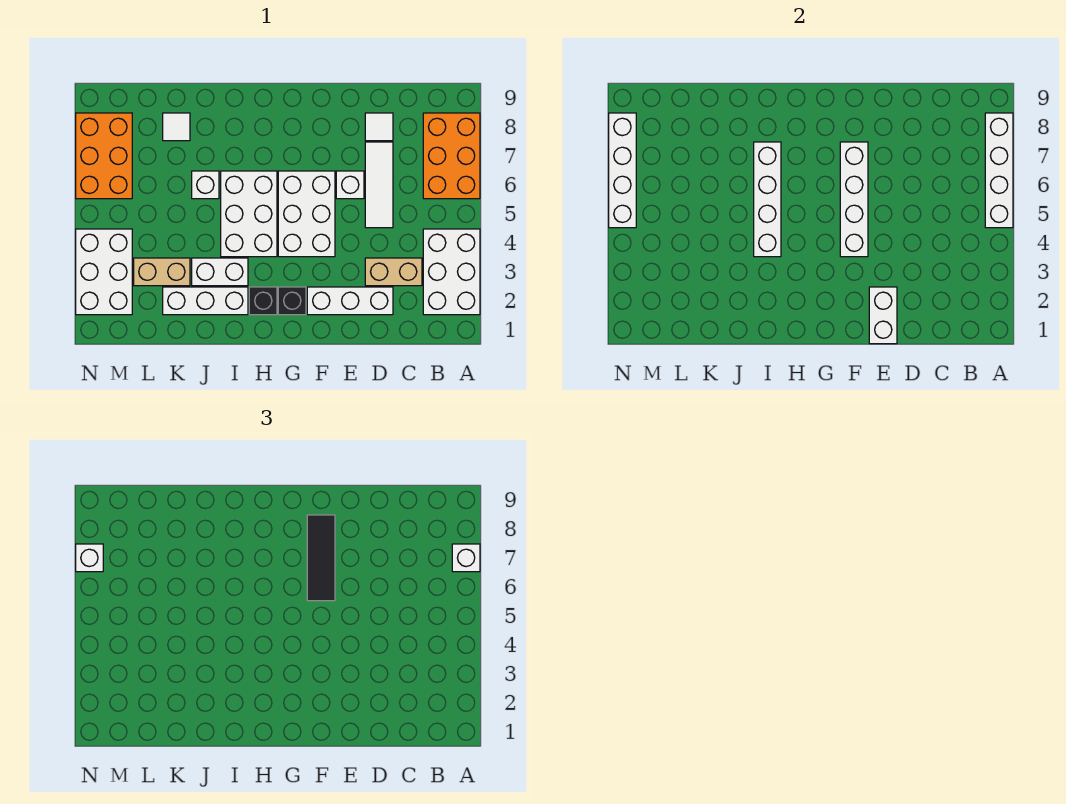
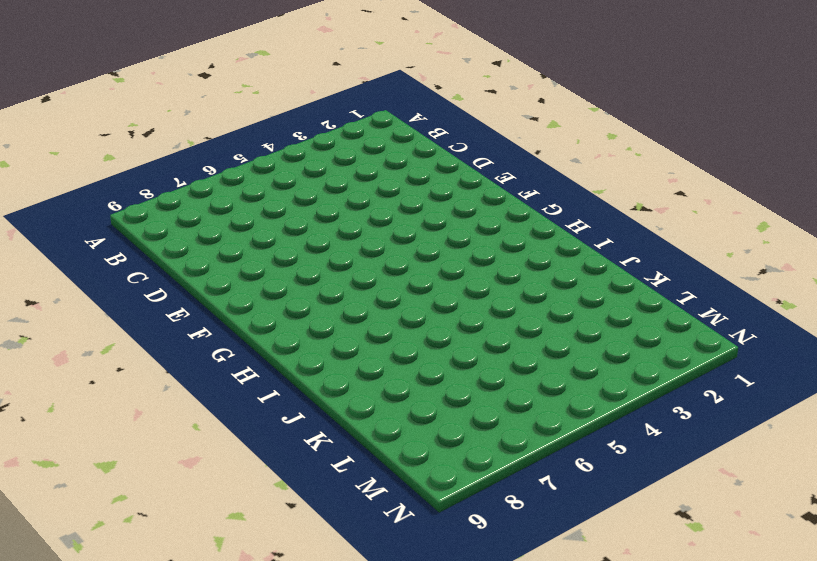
none -> white 2x3 brick [423,229,480,315]
none -> orange 2x3 brick [423,113,480,199]
none -> tan 1x2 brick [365,258,422,286]

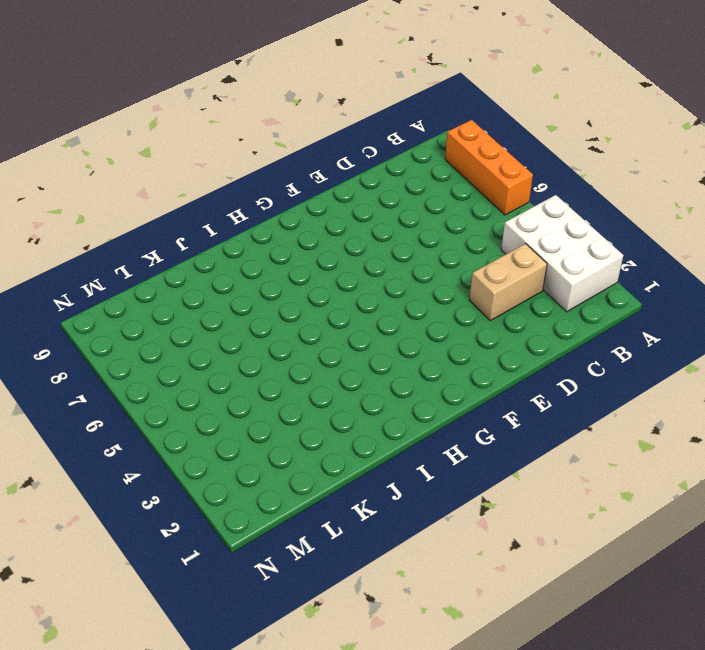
orange 1x3 brick [445,120,533,215] -> orange 2x3 brick [423,113,480,199]
none -> white 1x3 brick [307,287,393,315]
none -> white 1x3 tile [365,142,393,228]
none -> white 1x1 tile [365,113,393,141]

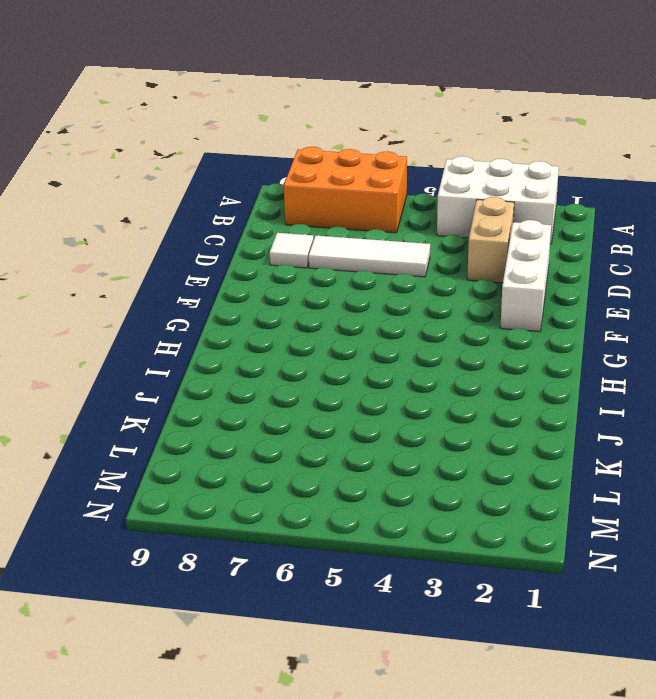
none -> white 1x1 brick [336,171,364,199]
none -> white 2x3 brick [278,171,335,257]
none -> black 1x1 brick [278,287,306,315]

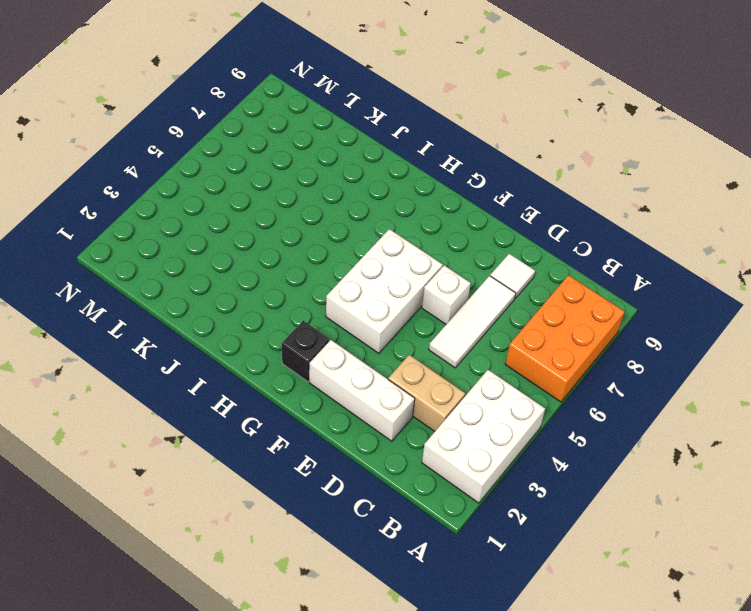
none -> black 1x1 brick [249,287,277,315]
none -> white 2x3 brick [221,171,277,257]
none -> white 1x3 brick [163,287,248,315]

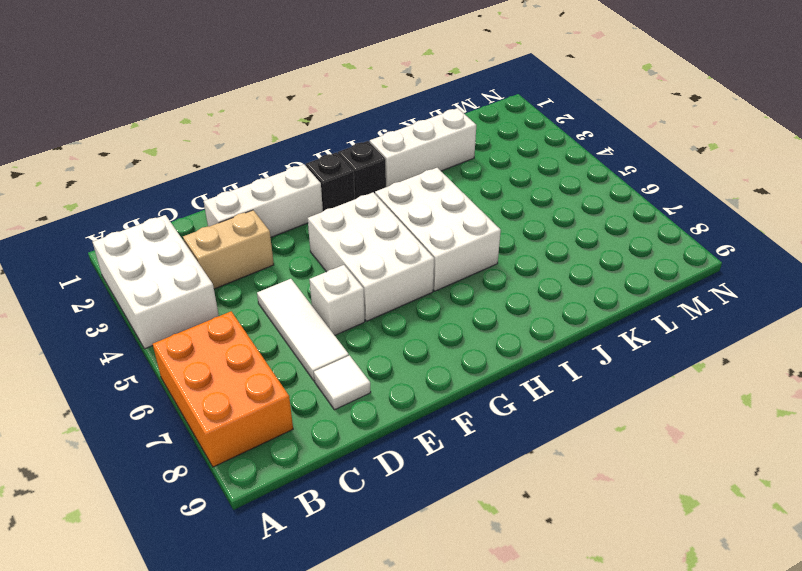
none -> white 1x2 brick [192,258,248,286]
none -> white 1x1 brick [192,171,219,199]
none -> tan 1x2 brick [134,258,190,286]

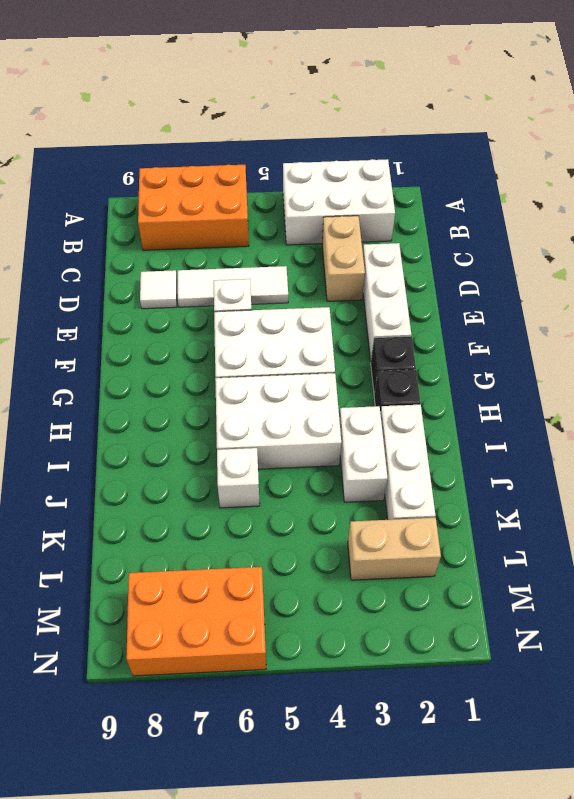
tan 1x2 brick [348,518,441,580] -> tan 1x2 brick turned to [134,258,190,286]
none -> white 1x1 tile [163,113,190,141]
none -> white 2x3 brick [76,229,132,315]
none -> white 1x4 brick [985,113,1013,228]

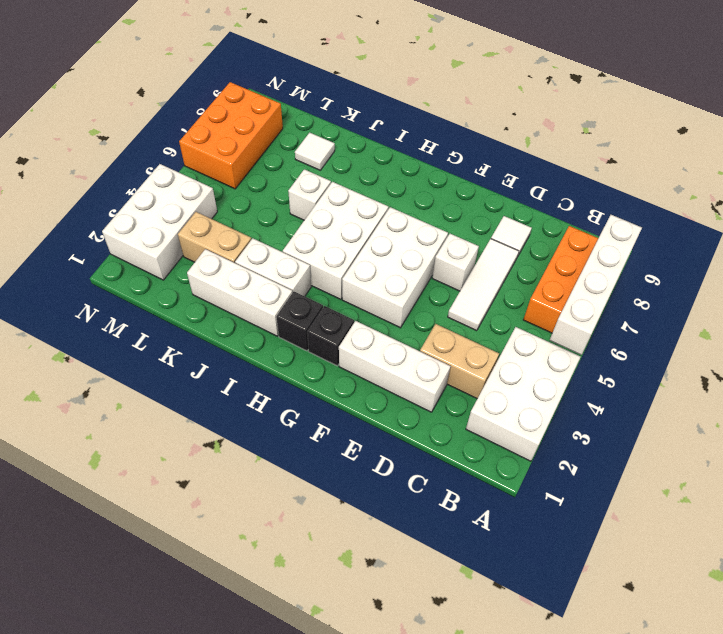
none -> white 1x2 brick [869,287,897,344]
none -> white 1x4 brick [840,142,868,257]
none -> white 1x4 brick [754,142,781,257]

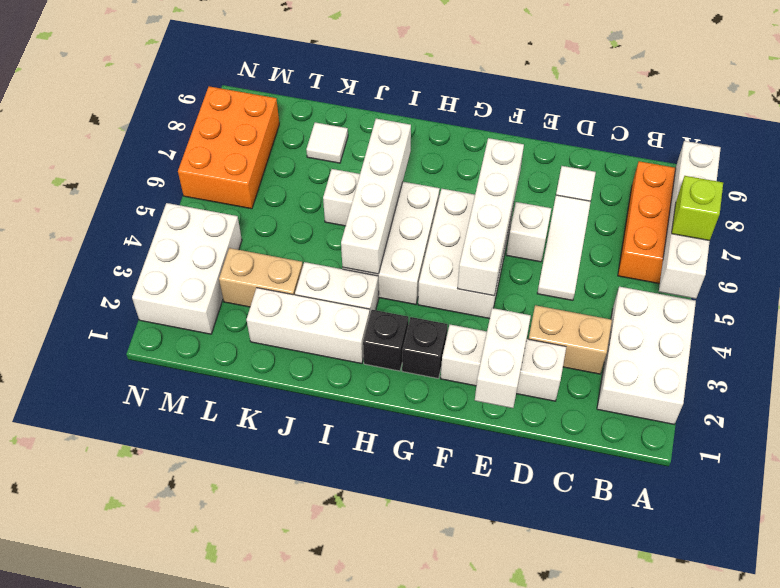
lime 1x1 brick [672,176,723,241] -> none
none -> white 1x4 brick [609,113,636,228]
none -> white 1x1 brick [452,544,480,572]
none -> black 1x3 tile [307,515,335,601]

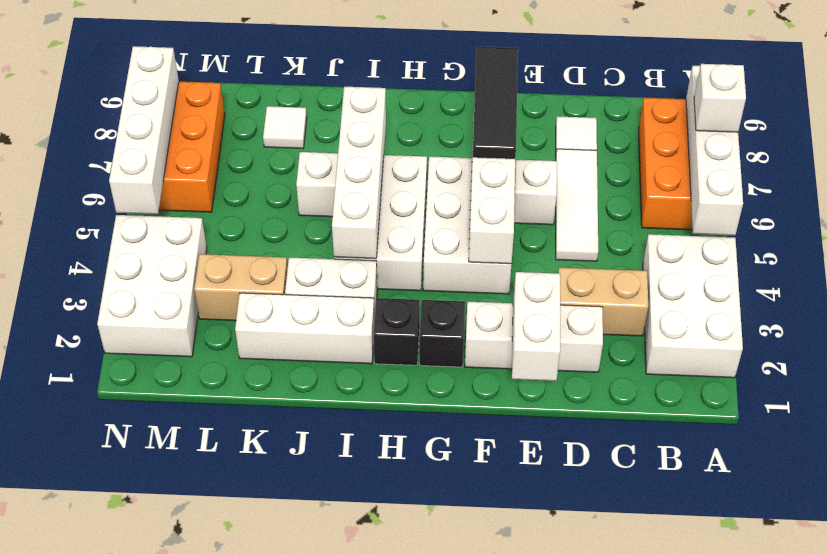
none -> white 1x1 brick [76,544,103,572]

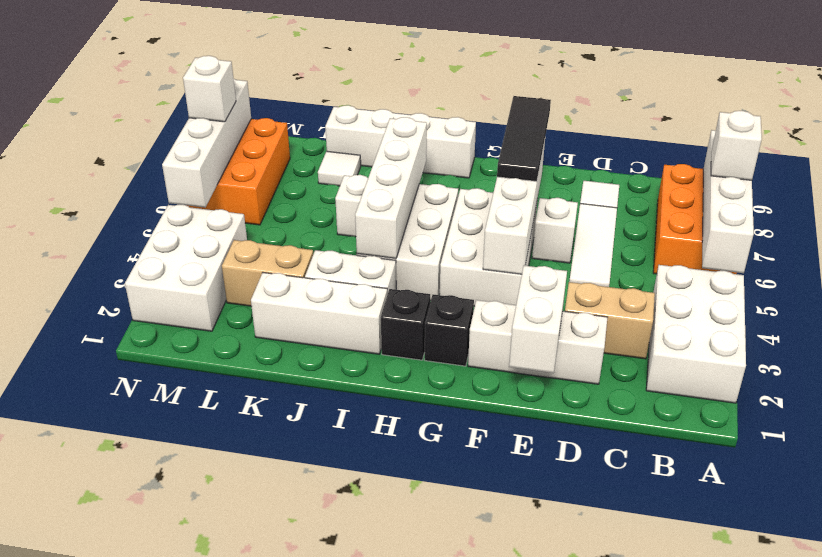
white 1x4 brick [325,105,476,178] -> none

